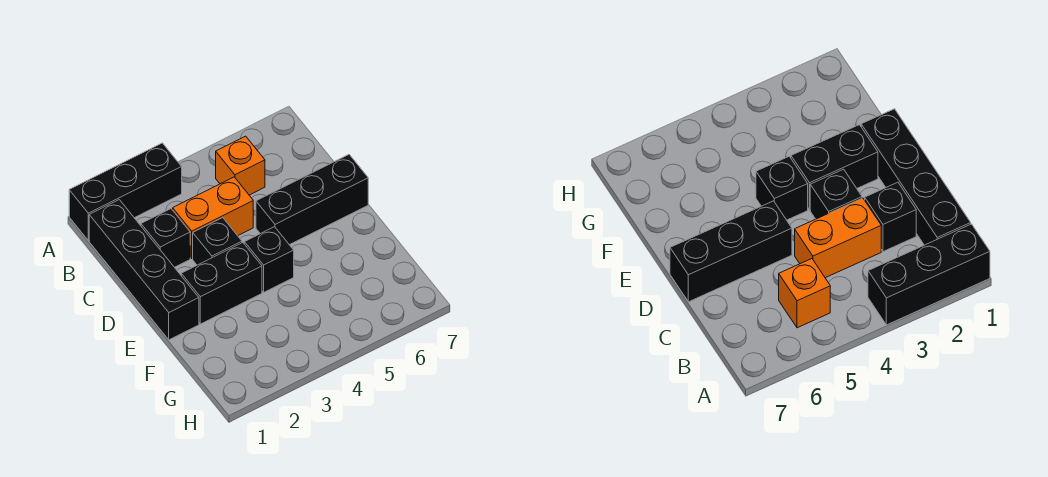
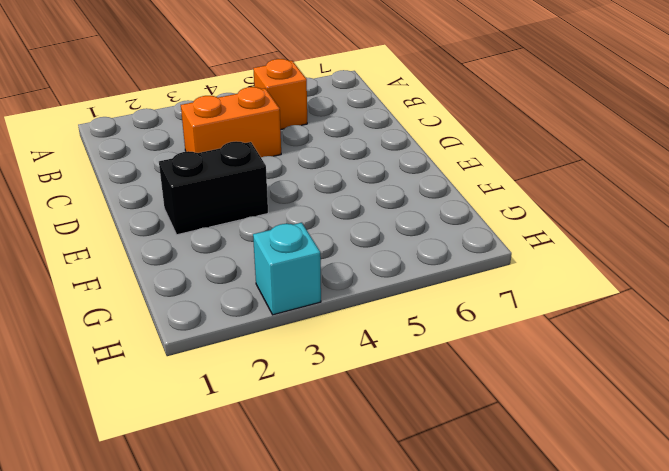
cyan 1x1 brick [253,223,321,315] -> none
none -> black 1x3 brick [69,143,182,241]
none -> black 1x4 brick [89,200,199,340]

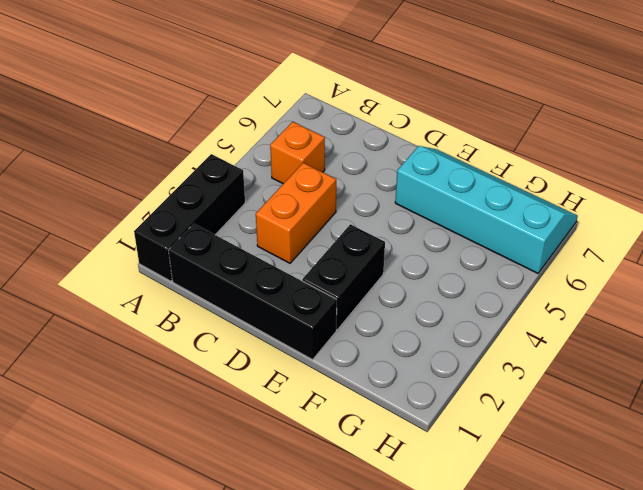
cyan 2x4 slope [395,146,578,273] -> none
none -> black 1x1 brick [141,209,190,267]
none -> black 1x1 brick [193,218,242,265]

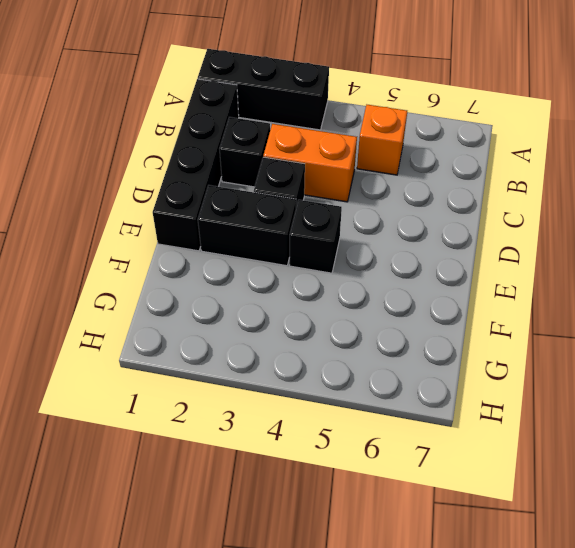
none -> black 1x3 brick [256,155,368,245]

